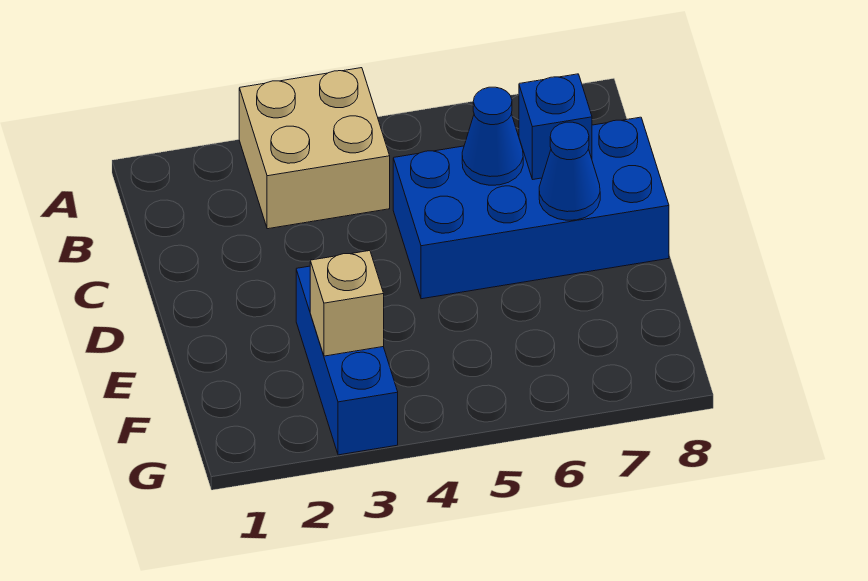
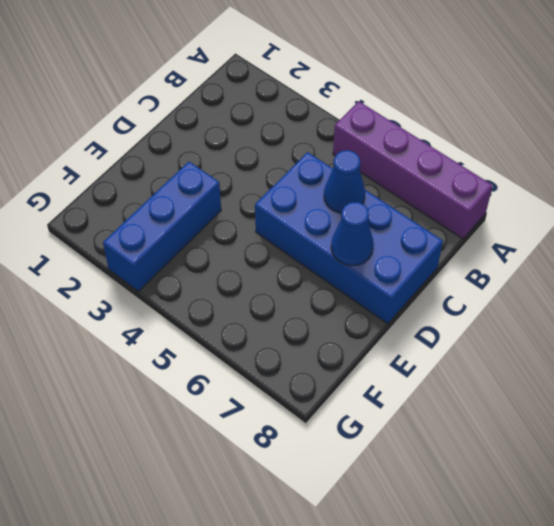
purple 1x4 brick [333,101,493,239] -> none
none -> tan 2x2 brick [239,68,390,229]
none -> blue 1x1 brick [519,74,592,179]

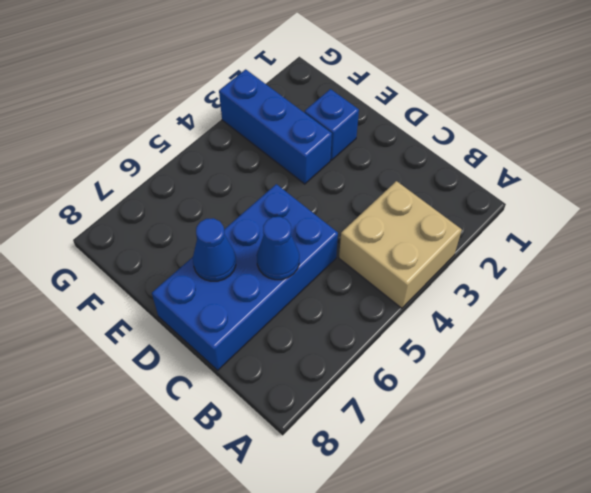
blue 1x1 brick [305,89,359,160] -> blue 1x1 brick moved to [519,74,592,179]
none -> tan 1x1 brick [310,251,384,356]

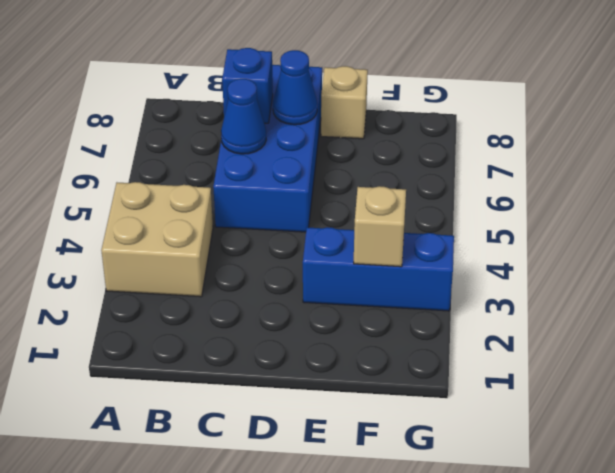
tan 1x1 brick [321,66,368,139] -> none

